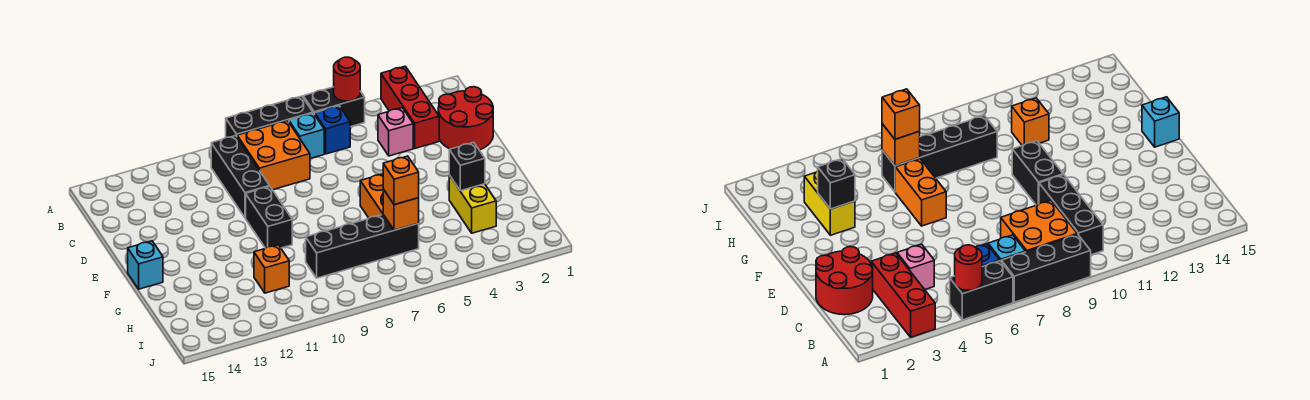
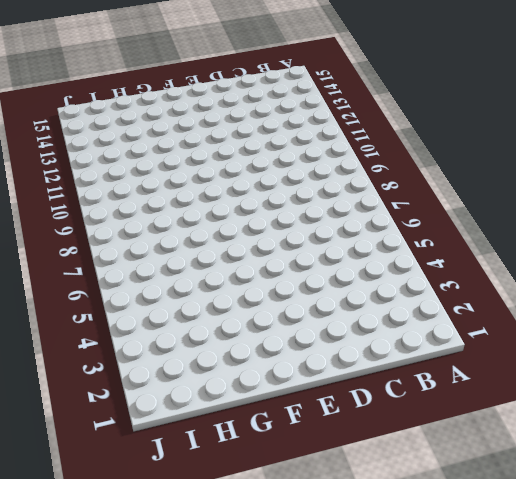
none -> red 1x3 brick [381,66,439,148]
none -> black 1x2 brick [303,87,365,127]
none -> black 1x3 brick [226,96,313,137]

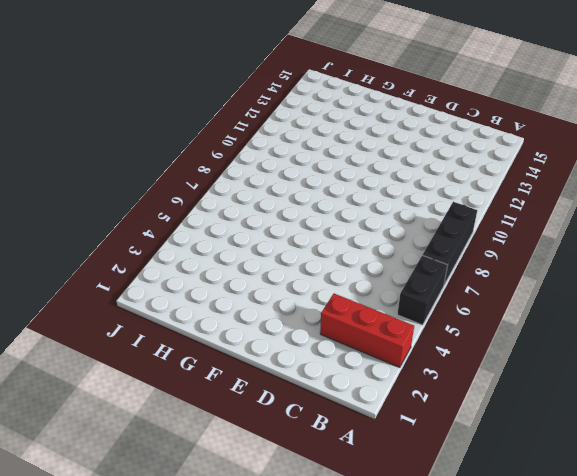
none -> blue 1x1 brick [315,106,350,154]
none -> cyan 1x1 brick [289,113,324,159]
none -> orange 2x2 brick [237,121,310,190]

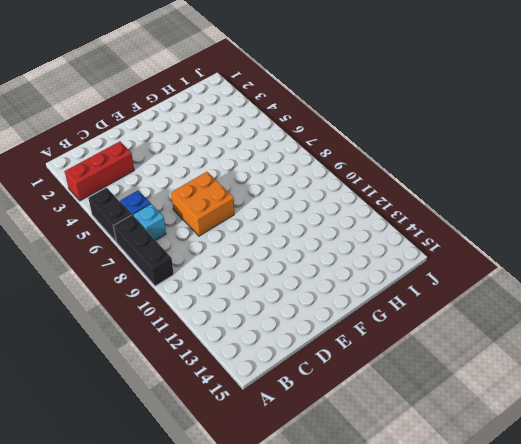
orange 2x2 brick [171,172,234,236] -> orange 2x2 brick moved to [237,121,310,190]
none -> black 1x3 brick [211,136,270,218]
none -> red 2x2 round brick [438,87,493,150]
none -> pink 1x1 brick [378,108,413,156]

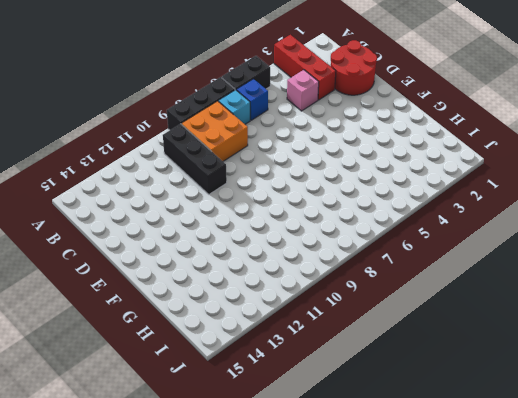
none -> black 1x2 brick [246,187,292,248]
none -> orange 1x2 brick [360,174,383,218]
none -> cyan 1x1 brick [128,241,163,289]

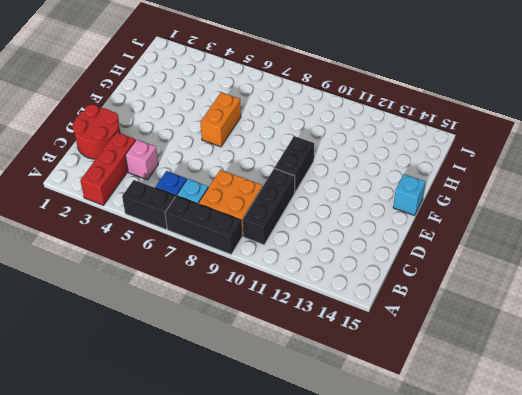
none -> yellow 1x2 brick [449,175,496,233]
none -> black 1x4 brick [306,215,419,278]
none -> orange 1x1 brick [254,245,289,293]

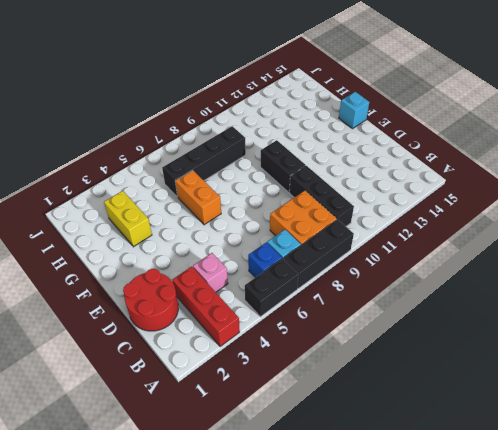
none -> orange 1x1 brick [254,245,289,293]
none -> red 1x1 round brick [334,57,360,101]
none -> black 1x1 brick [449,142,485,191]

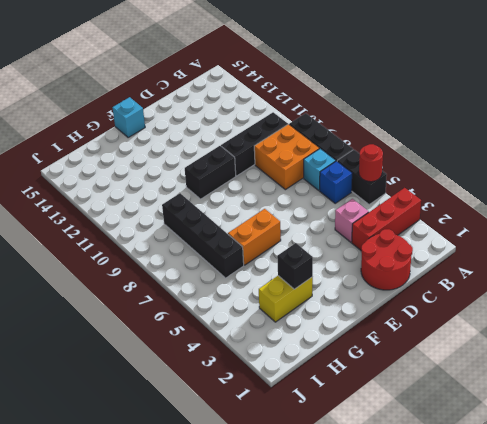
none -> orange 1x1 brick [254,245,289,293]
none -> orange 1x1 brick [383,189,419,230]
none -> orange 1x1 brick [383,156,419,205]

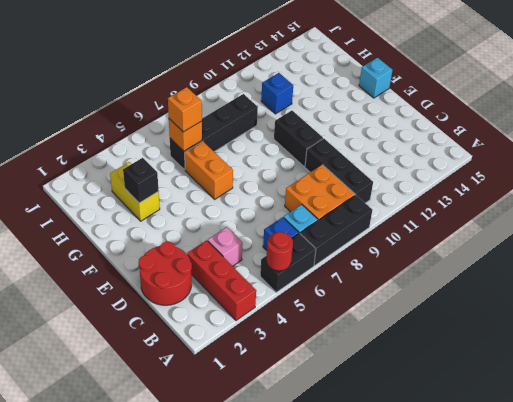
blue 1x1 brick [261,73,293,114] -> orange 1x1 brick [254,245,289,293]

